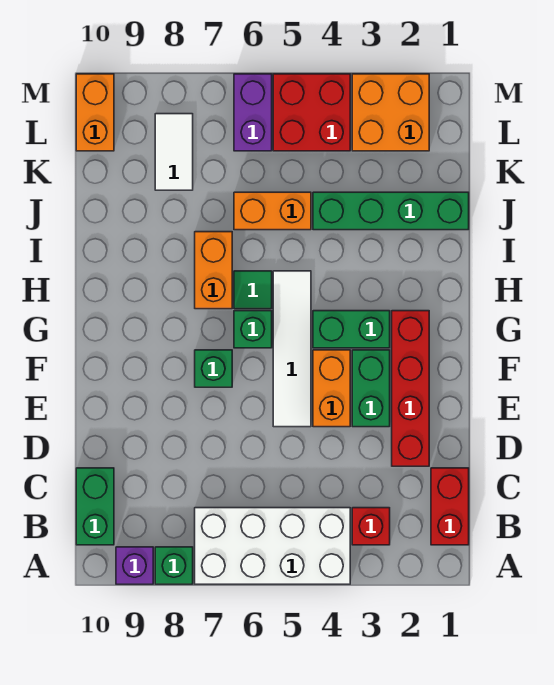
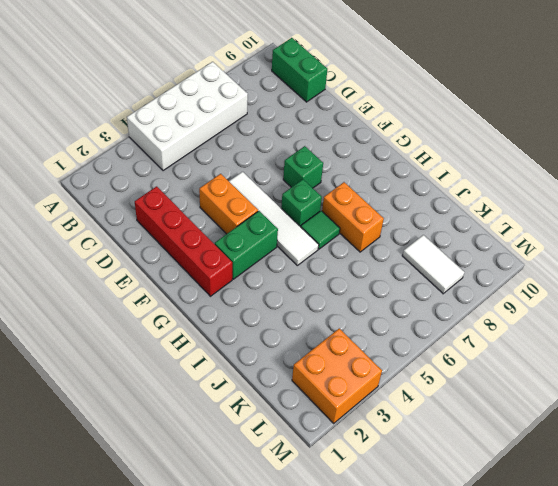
none -> green 1x1 brick [155,547,193,584]
none -> purple 1x1 brick [116,547,153,584]
none -> red 1x2 brick [431,468,469,545]

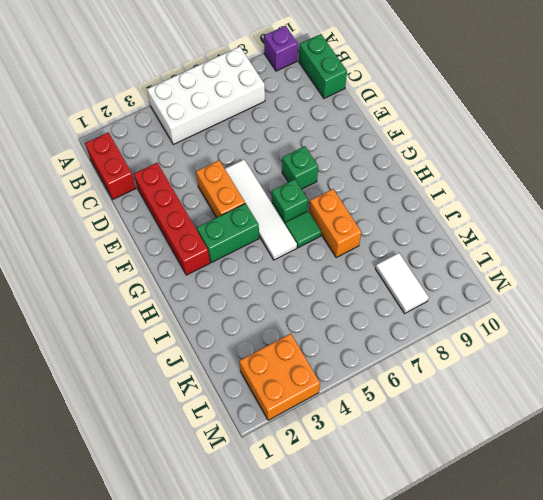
none -> green 1x1 brick [155,547,193,584]
none -> red 1x1 brick [352,508,390,545]
none -> green 1x2 brick [352,350,390,427]

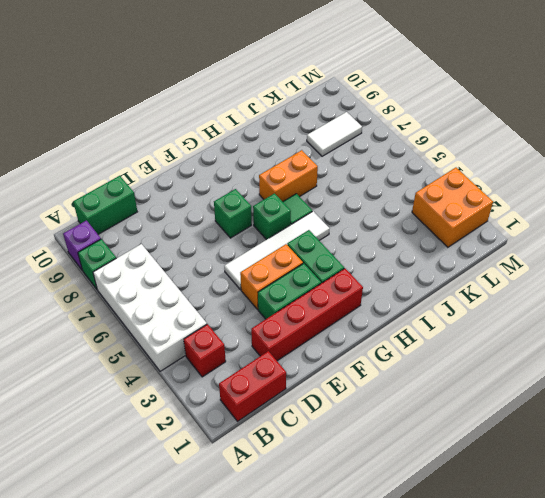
none -> green 1x4 brick [313,192,469,230]
none -> orange 1x2 brick [234,192,311,230]
none -> red 2x2 brick [273,74,350,151]

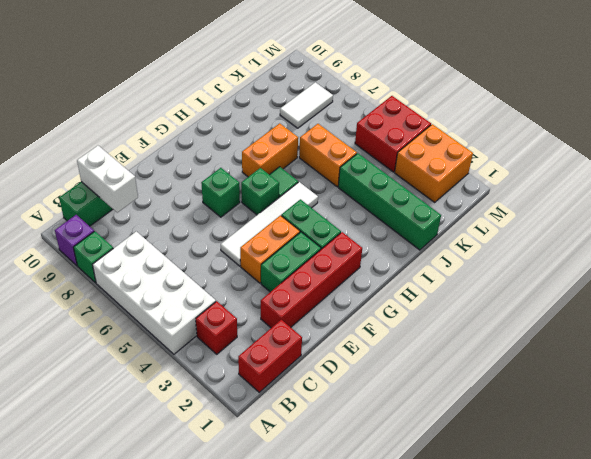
white 1x2 brick [77,146,138,213] -> none
none -> purple 1x2 brick [234,74,272,151]
none -> orange 1x2 brick [76,74,114,151]

